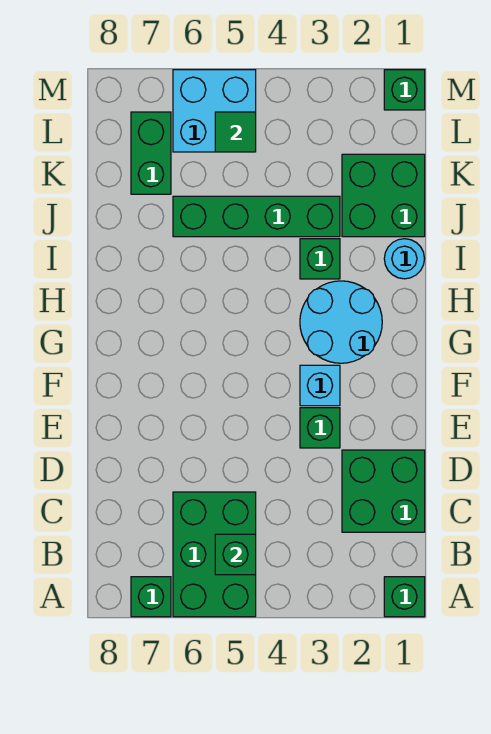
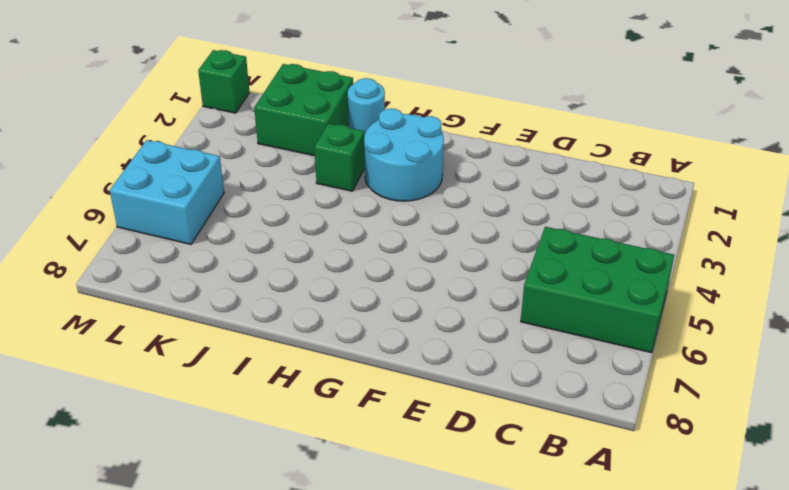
none -> green 1x1 brick [384,577,425,617]
none -> green 1x1 brick [131,577,171,617]
none -> green 2x2 brick [342,450,425,532]

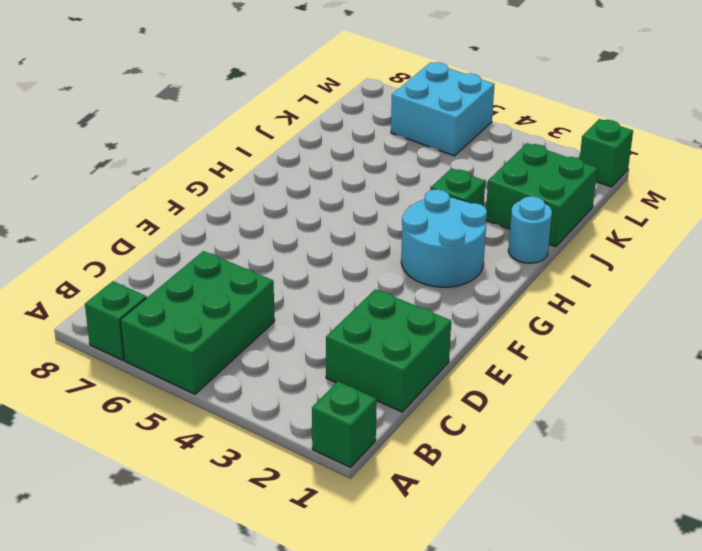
none -> green 1x1 brick [300,408,340,448]
none -> cyan 1x1 brick [300,365,340,406]
none -> green 1x4 brick [173,196,340,237]

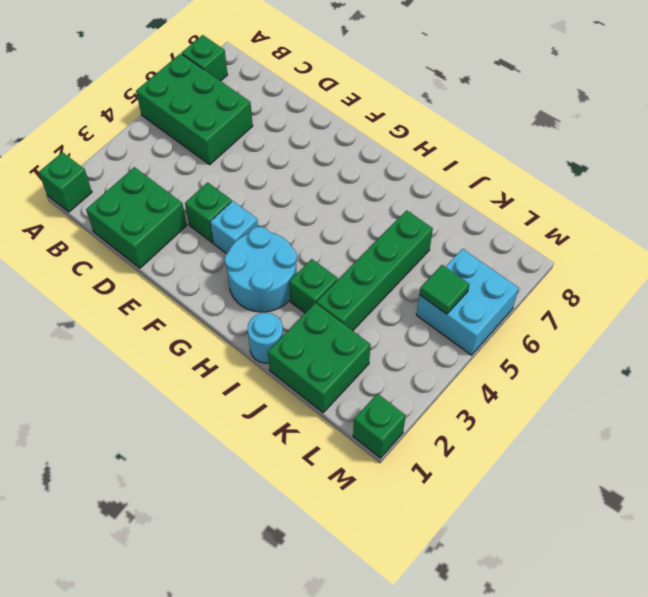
none -> green 1x2 brick [131,112,171,194]
none -> green 1x1 brick [215,534,256,575]

